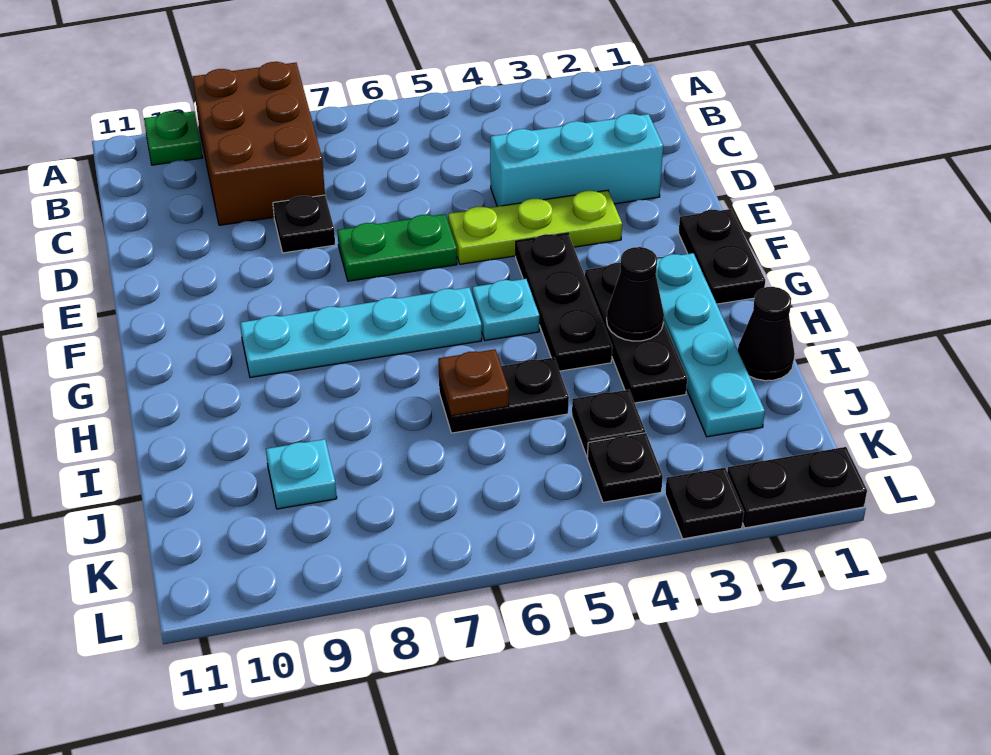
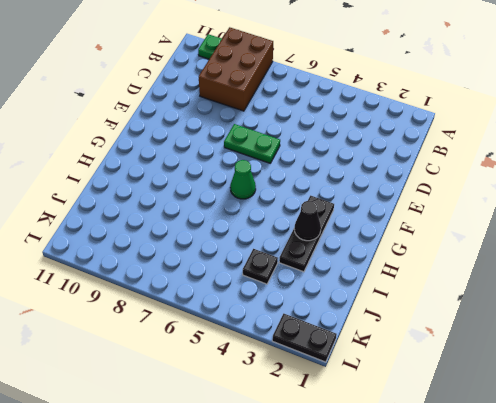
green 1x1 cone [230,160,256,199] -> cyan 1x4 plate [240,288,482,377]
none -> cyan 1x3 brick [490,114,663,206]
none -> black 1x1 plate [273,195,335,253]
none -> lime 1x3 plate [448,190,622,264]

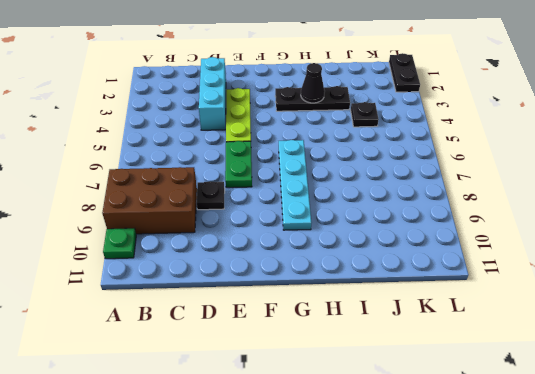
none -> black 1x2 plate [679,209,765,304]
none -> black 1x3 plate [516,233,612,371]
none -> cyan 1x4 plate [656,253,765,437]

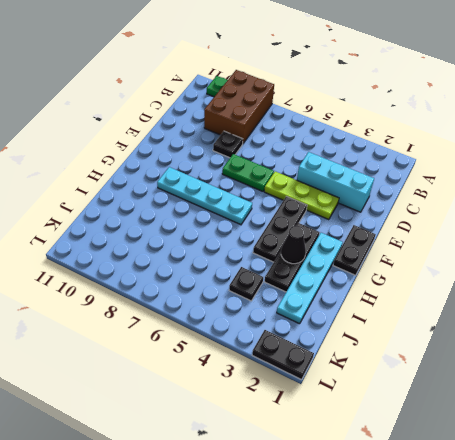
none -> cyan 1x1 plate [472,279,539,341]
none -> black 1x1 cone [738,287,795,381]
none -> black 1x2 plate [439,358,569,433]

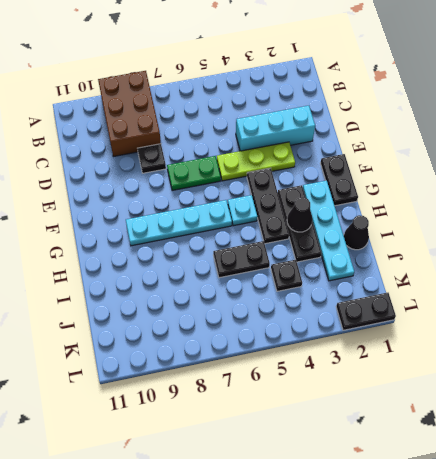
none -> green 1x1 plate [144,111,203,165]
none -> cyan 1x1 plate [266,439,337,509]
none -> black 1x1 plate [587,433,663,502]

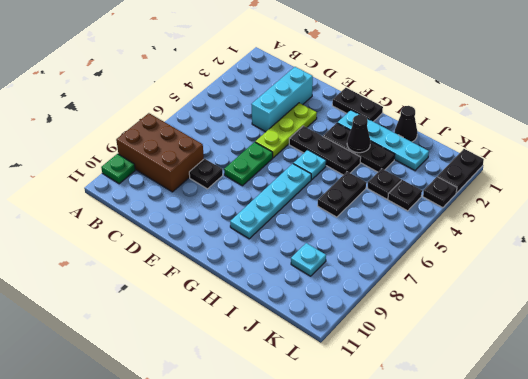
none -> brown 1x1 plate [438,349,509,416]

